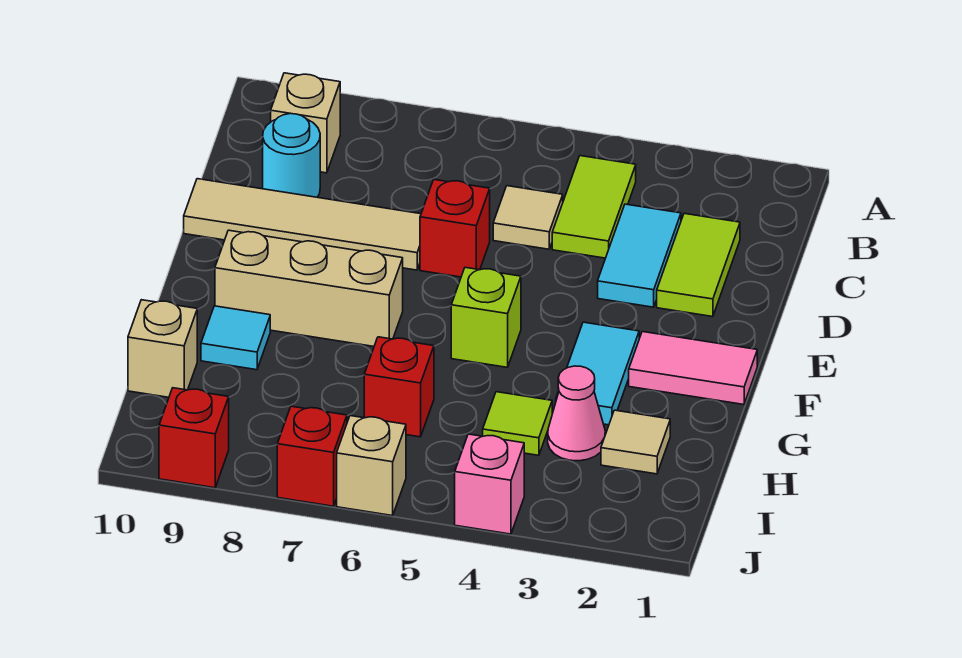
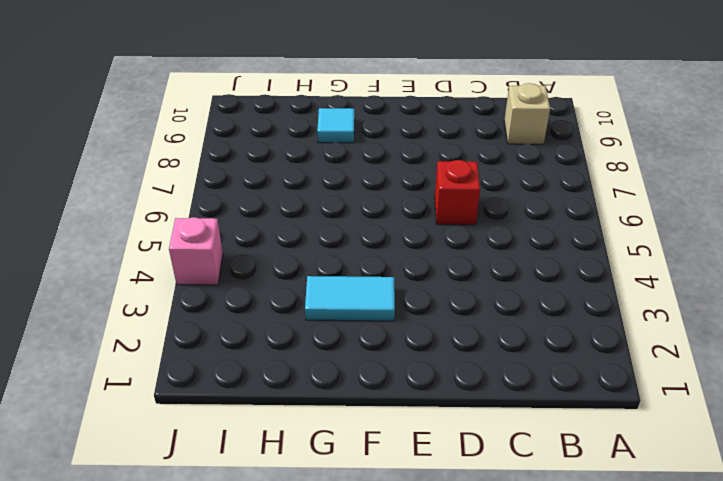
none -> lime 1x2 tile [552,156,636,258]
none -> lime 1x2 tile [657,213,740,317]
none -> cyan 1x2 tile [598,204,681,307]

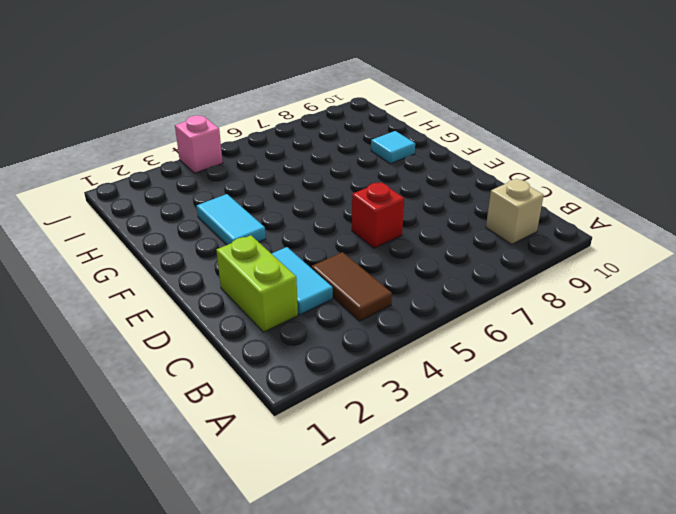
brown 1x2 tile [311,252,392,321] -> lime 1x2 tile [552,156,636,258]
lime 1x2 brick [216,235,298,332] -> lime 1x2 tile [657,213,740,317]
none -> tan 1x1 tile [493,186,563,249]
none -> cyan 1x1 round brick [263,114,320,197]
none -> tan 1x4 tile [184,179,421,270]

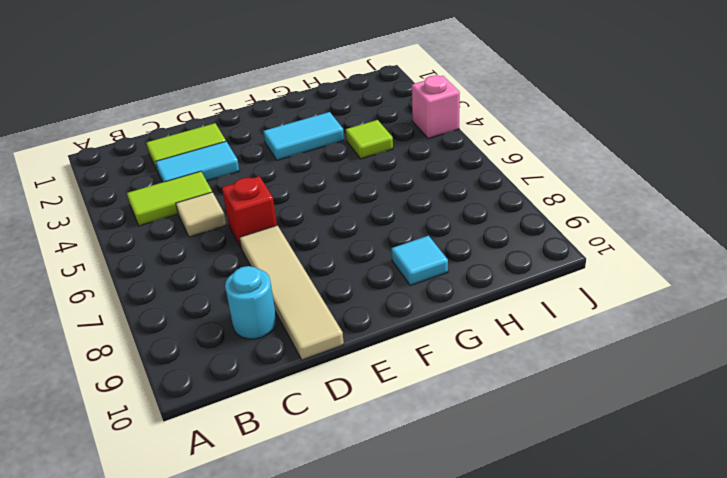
none -> tan 1x1 brick [271,73,340,173]
none -> pink 1x2 tile [629,332,757,405]
none -> lime 1x1 brick [451,268,521,367]

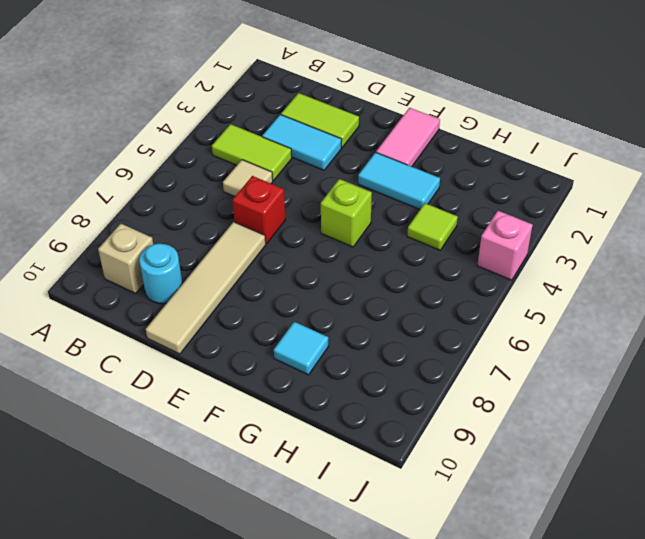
none -> tan 1x3 brick [215,230,403,346]
none -> tan 1x1 tile [601,410,670,474]
none -> pink 1x1 cone [548,366,605,461]

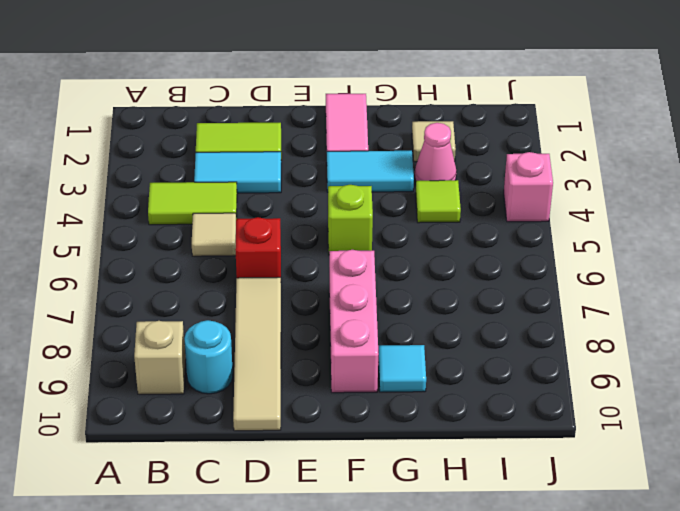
pink 1x3 brick [329,250,379,393] -> tan 1x3 brick [215,230,403,346]
none -> red 1x1 brick [364,337,434,437]
none -> tan 1x1 brick [128,300,197,397]
none -> tan 1x1 brick [337,416,406,516]

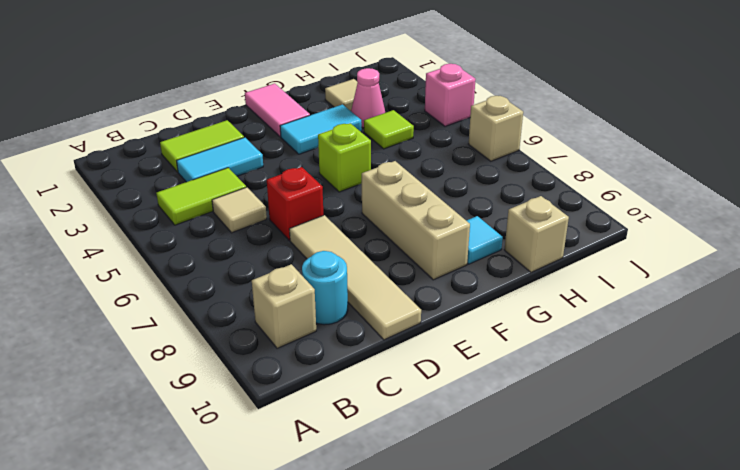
none -> red 1x1 brick [364,337,434,437]
none -> red 1x1 brick [277,406,347,506]
none -> red 1x1 brick [159,388,229,488]

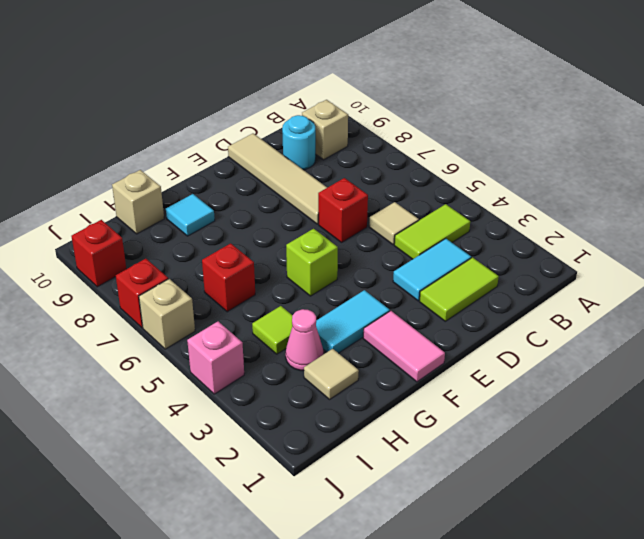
none -> tan 1x3 brick [215,230,403,346]

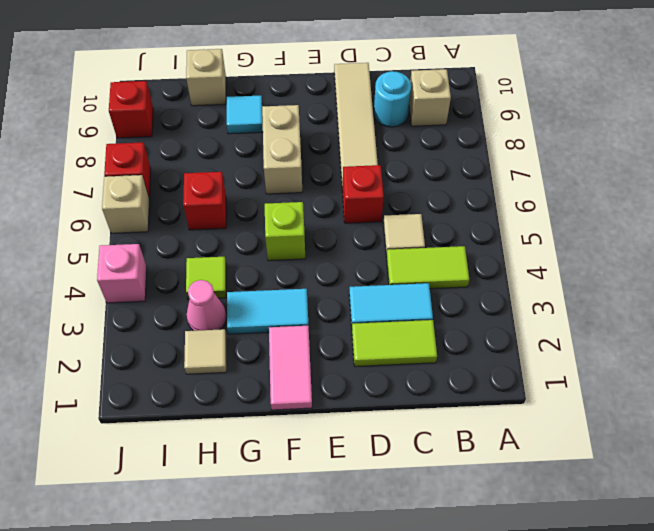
tan 1x2 brick [262,105,302,194] -> tan 1x3 brick [215,230,403,346]

